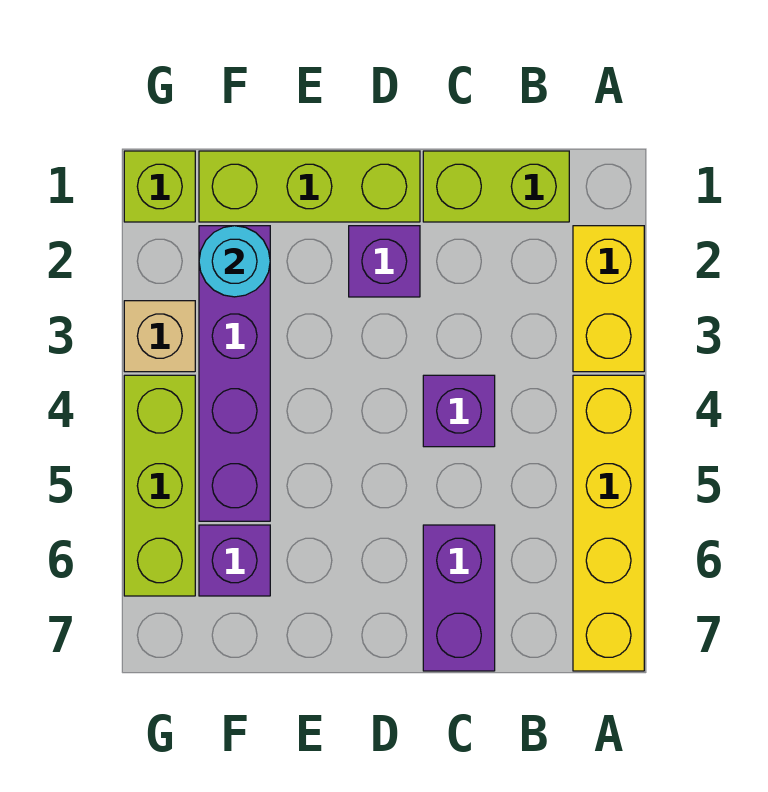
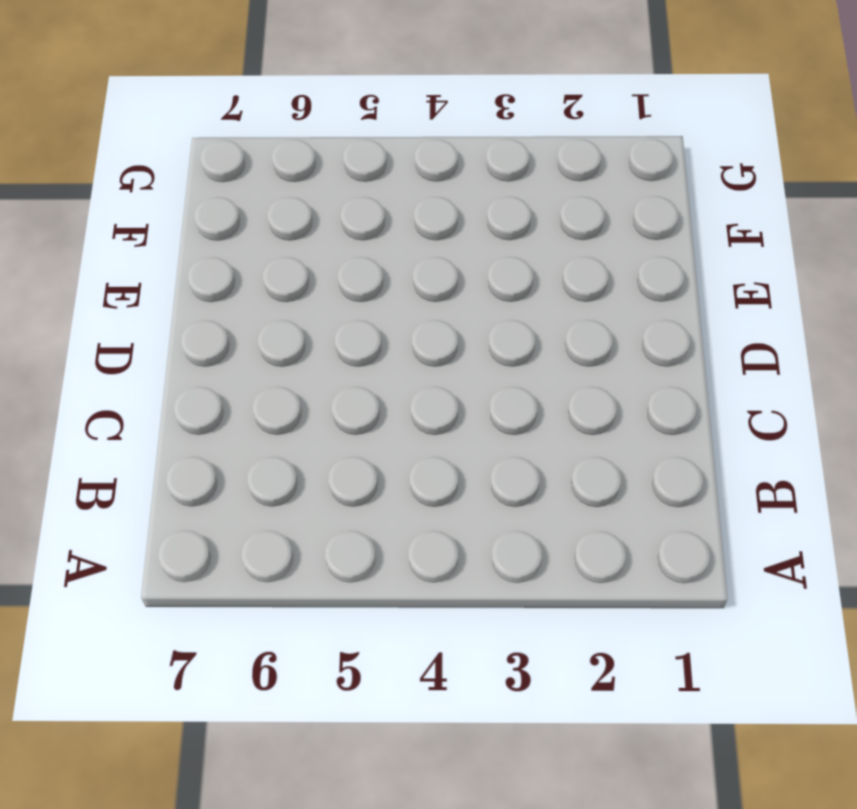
none -> yellow 1x2 brick [573,226,644,372]
none -> yellow 1x4 brick [573,375,644,671]
none -> lime 1x2 brick [423,151,569,222]

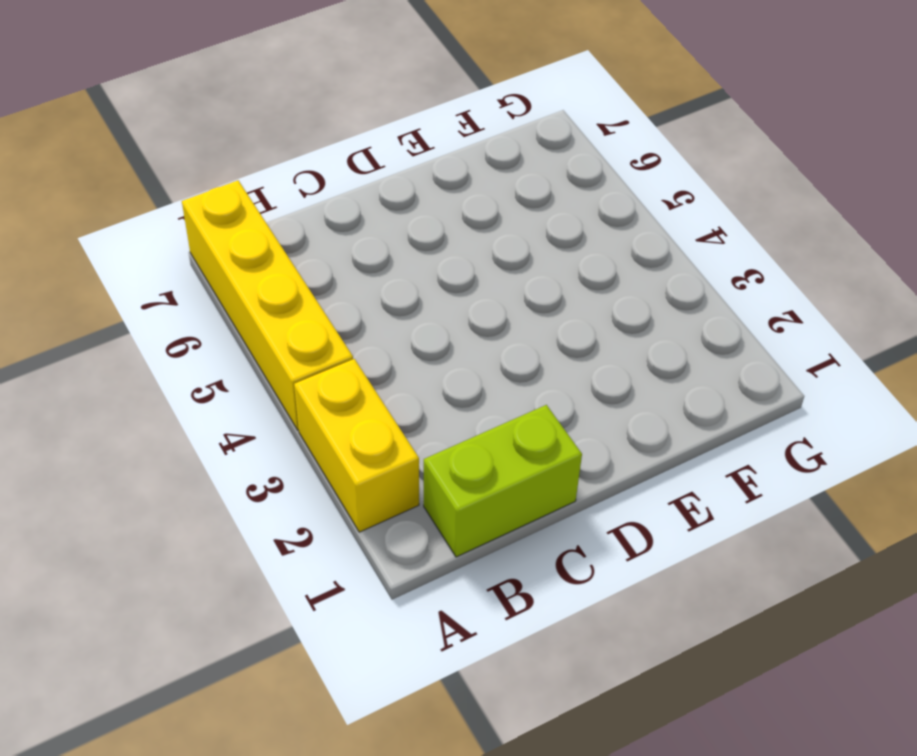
none -> purple 1x1 brick [423,375,495,447]
none -> purple 1x2 brick [423,525,495,671]
none -> lime 1x3 brick [199,151,420,222]

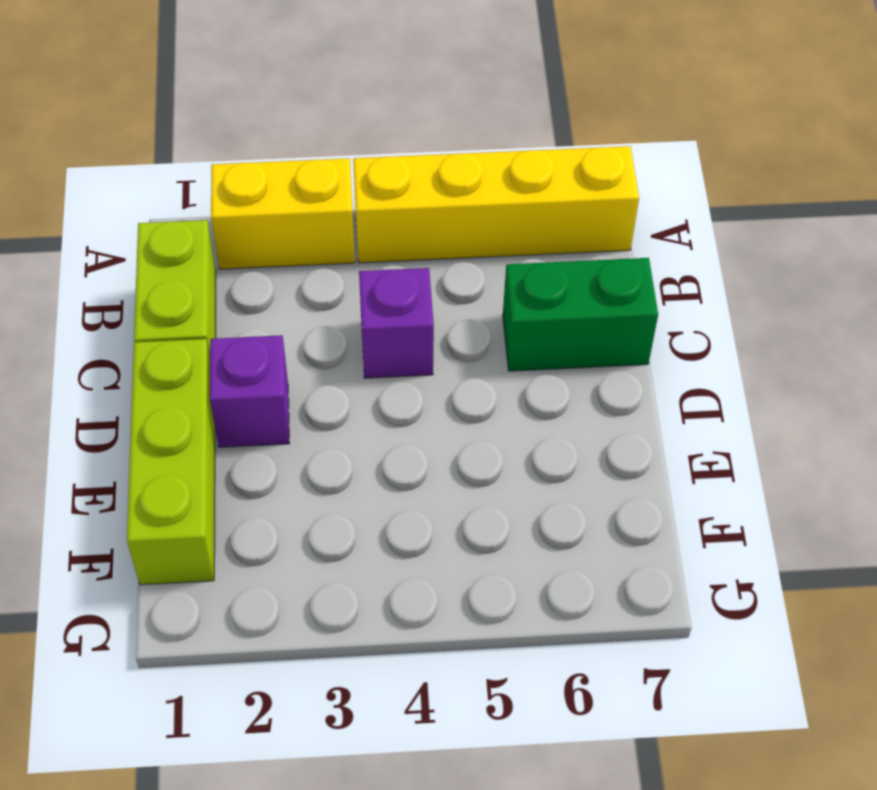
green 1x2 brick [503,258,658,371] -> purple 1x2 brick [423,525,495,671]
none -> purple 1x4 brick [199,226,270,521]
none -> purple 1x1 brick [199,525,270,596]
none -> lime 1x1 brick [124,151,195,222]

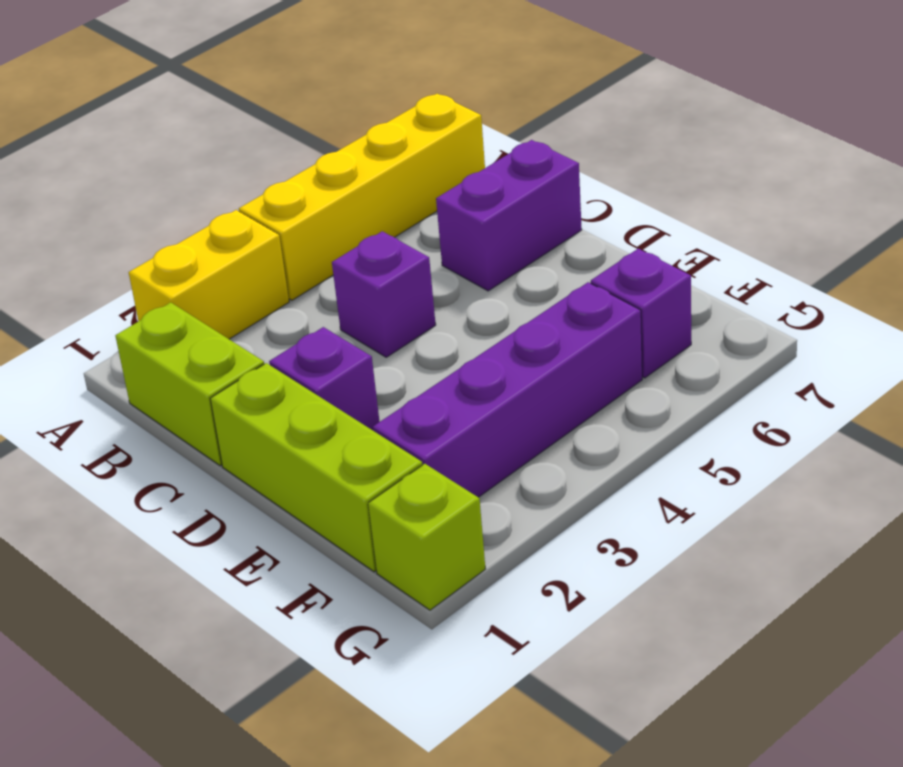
none -> tan 1x1 brick [124,301,195,372]
none -> lime 1x3 brick [124,375,195,596]
none -> cyan 1x1 round brick [199,226,270,297]

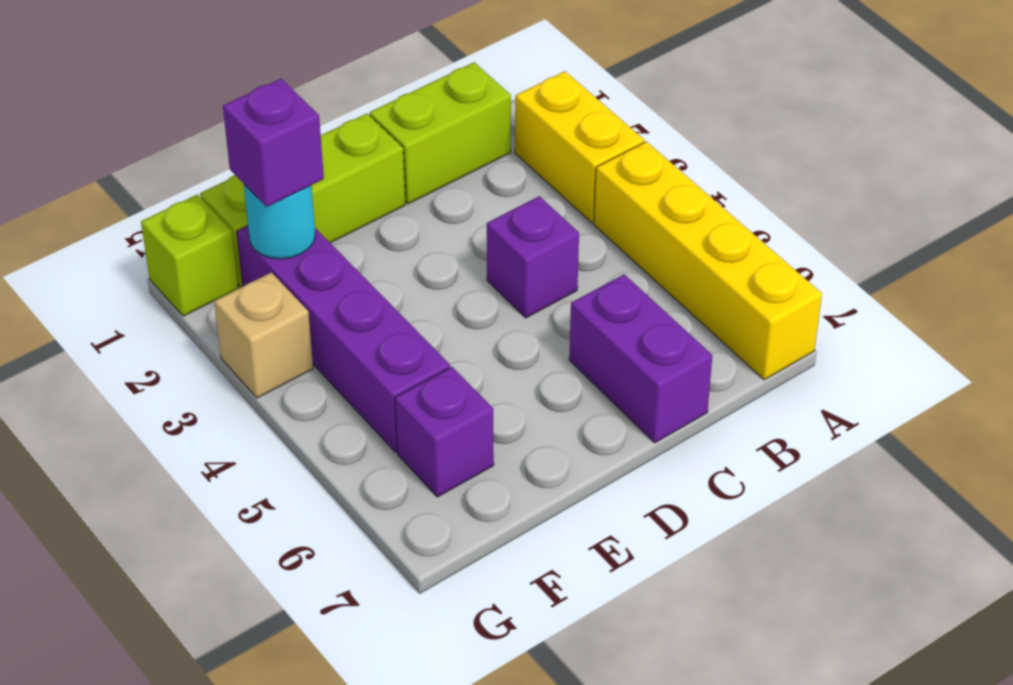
purple 1x1 brick [223,79,324,207] -> purple 1x1 brick moved to [349,226,420,297]
none -> lime 1x3 brick [124,375,195,596]

